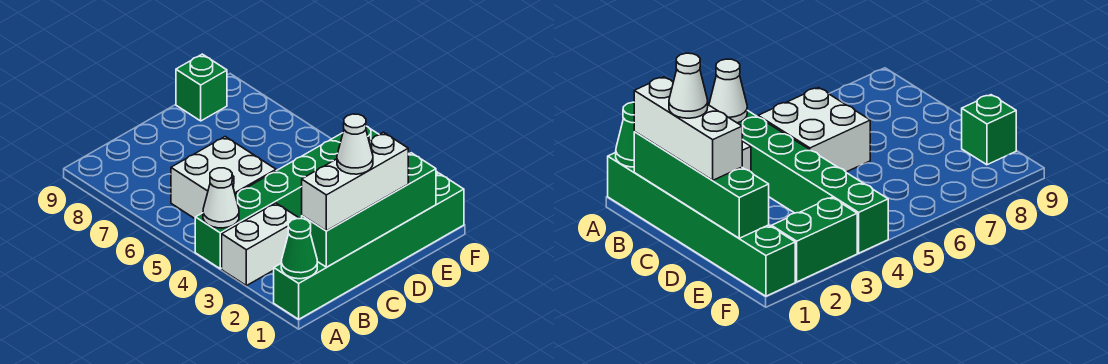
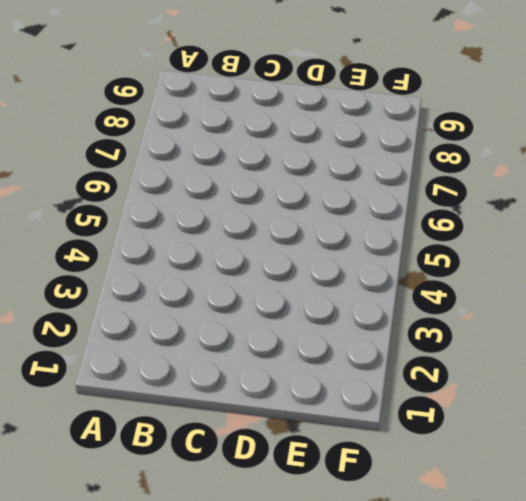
none -> green 1x6 brick [274,173,464,319]
none -> white 1x2 brick [222,203,300,286]

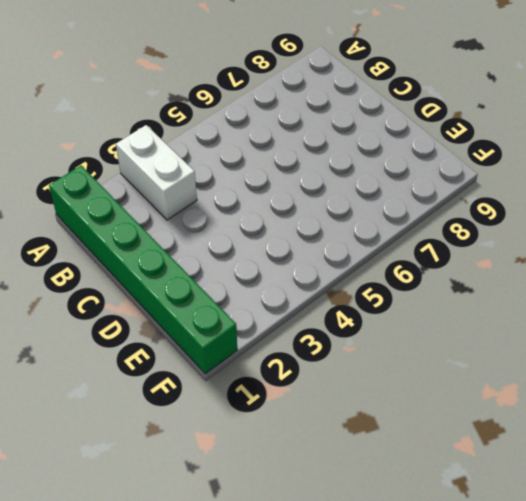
none -> green 1x6 brick [195,126,379,269]
none -> white 2x2 brick [171,137,276,219]

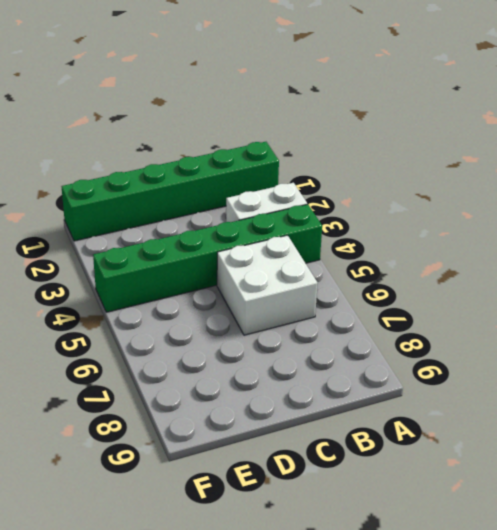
none -> green 1x1 brick [176,54,227,121]
none -> green 1x2 brick [772,198,857,282]

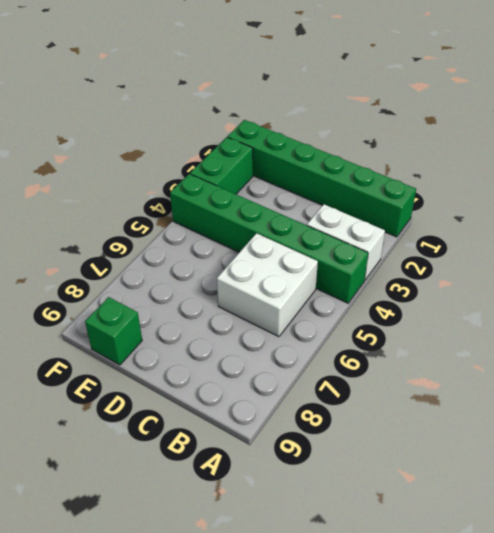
none -> green 1x1 cone [281,219,317,279]
none -> white 1x1 cone [203,168,239,228]

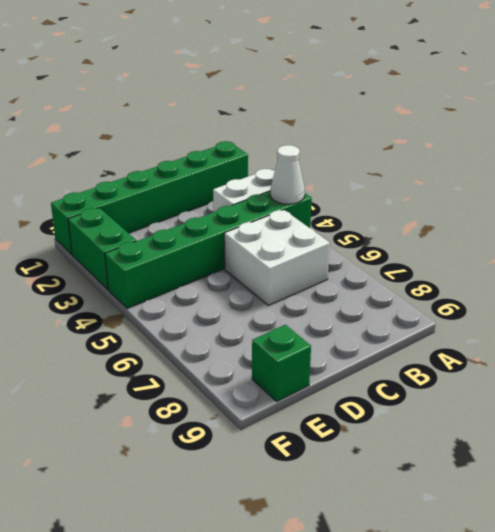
none -> green 1x1 cone [281,219,317,279]
none -> green 1x4 brick [302,153,436,267]

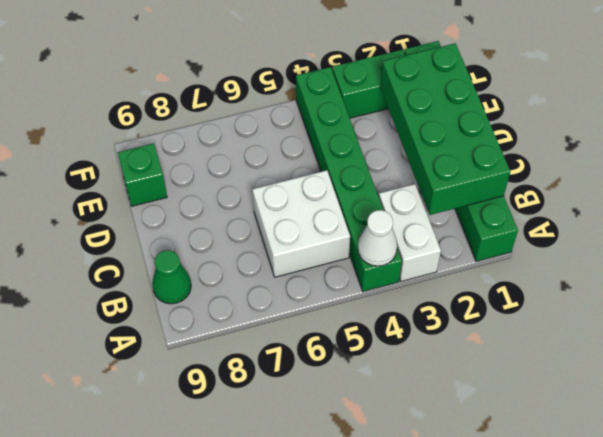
green 2x4 brick [380,43,510,215] -> green 1x4 brick [302,153,436,267]
green 1x1 cone [152,250,191,304] -> green 1x1 cone moved to [281,219,317,279]
none -> white 1x3 brick [302,132,408,231]
none -> white 1x1 cone [337,114,373,174]

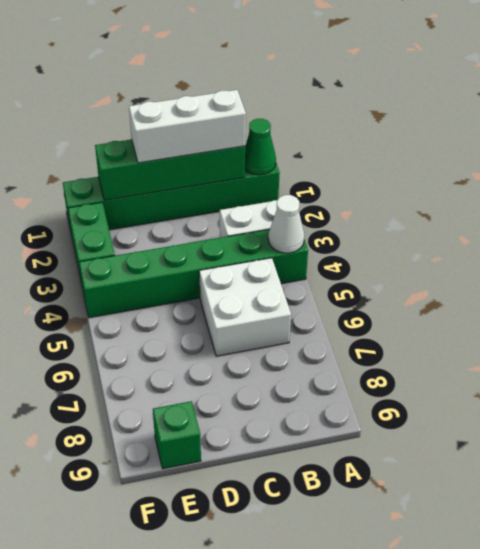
none -> white 1x1 cone [337,114,373,174]

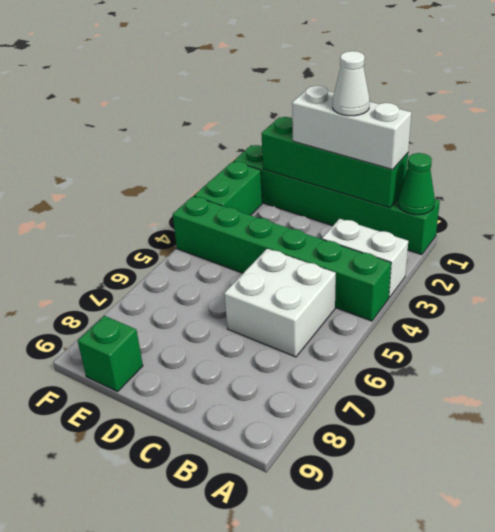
none -> white 1x1 cone [203,168,239,228]

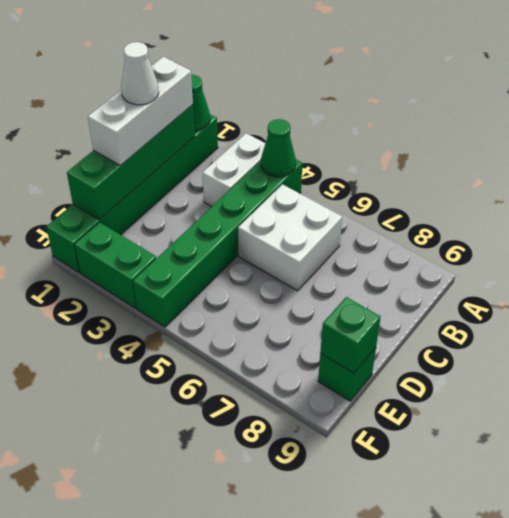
green 1x1 cone [261,119,296,177] -> white 1x1 cone [203,168,239,228]
green 1x1 brick [320,297,381,373] -> none

